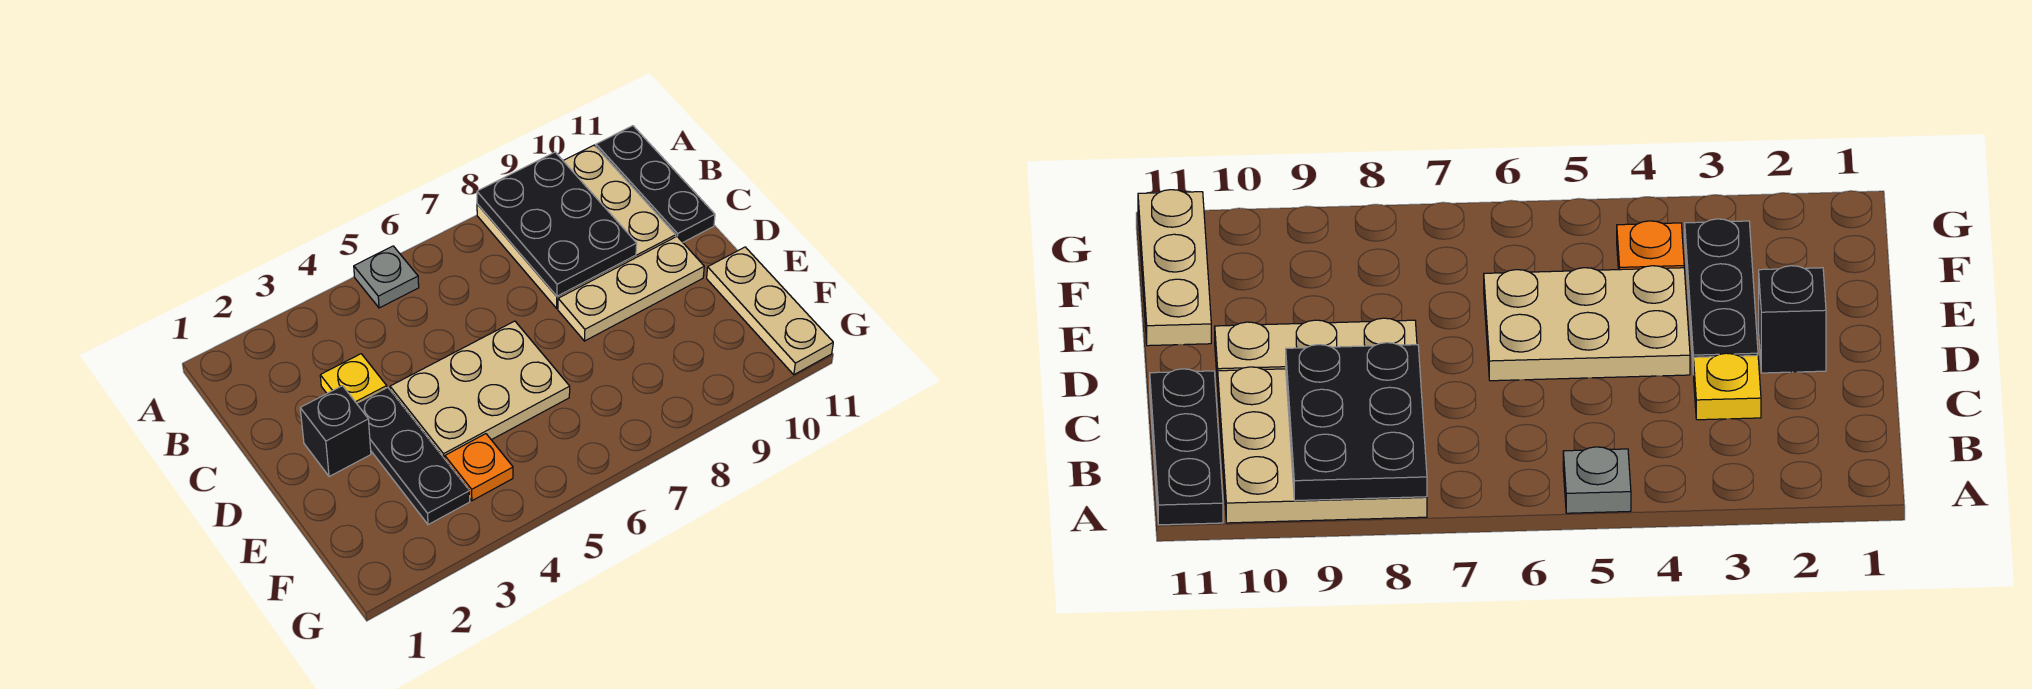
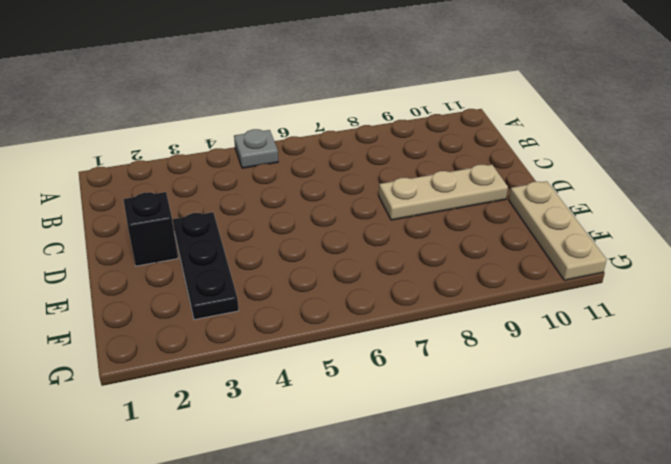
none -> tan 3x3 plate [477,145,676,308]
none -> black 1x3 plate [596,126,715,242]

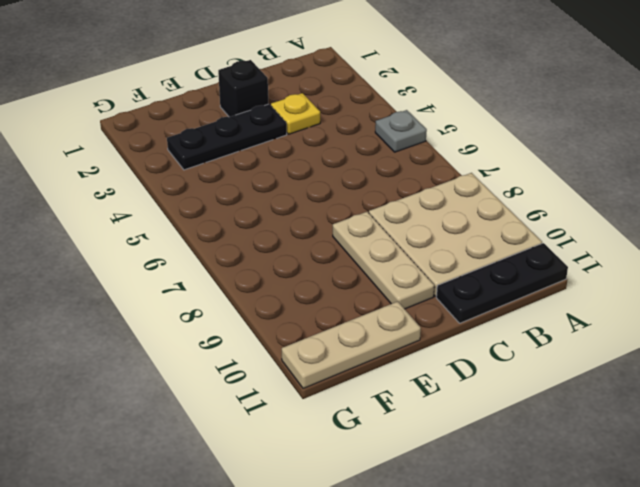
none -> tan 2x3 plate [390,321,570,459]
none -> orange 1x1 plate [445,434,513,501]

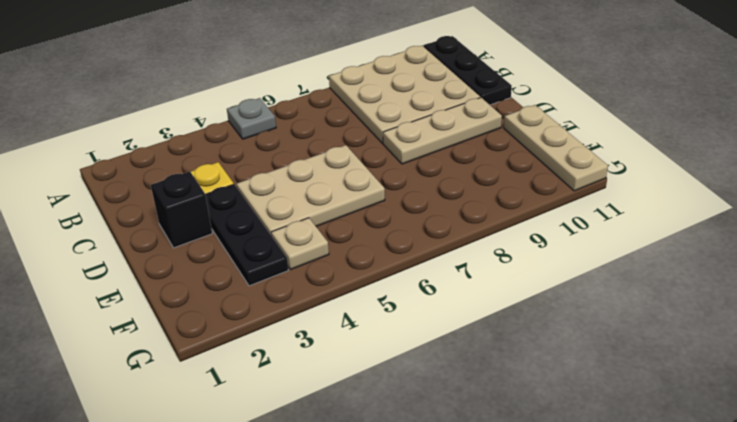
tan 1x1 plate [271,218,329,269] -> orange 1x1 plate [445,434,513,501]
none -> black 2x3 plate [477,152,637,296]

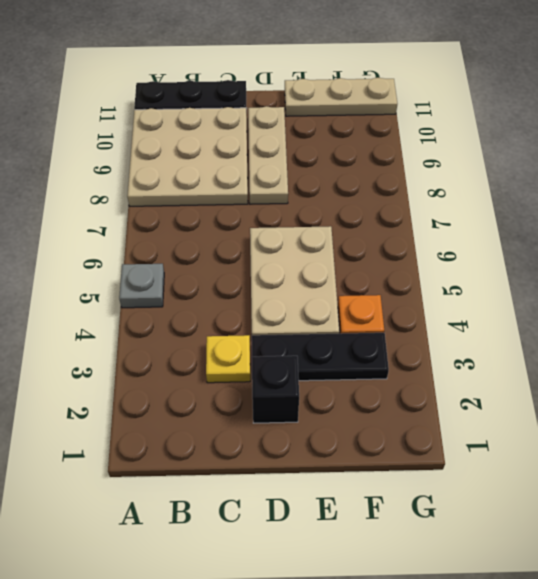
none -> black 2x3 plate [477,152,637,296]

